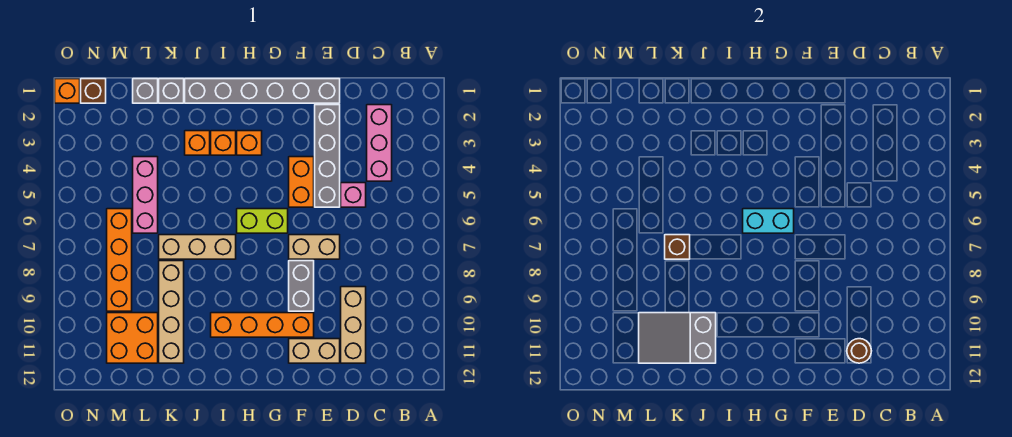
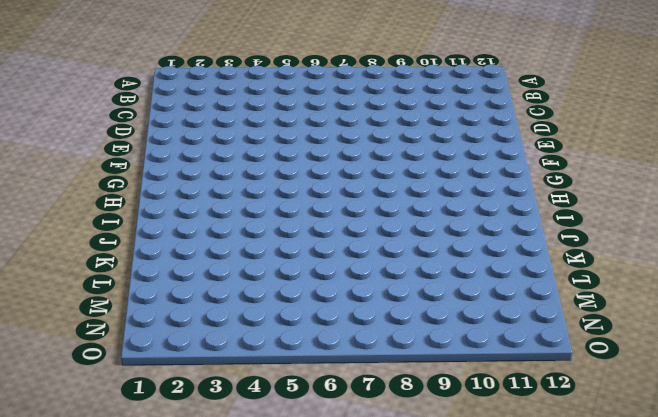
none -> pink 1x3 brick [367,105,392,181]
none -> pink 1x1 brick [341,183,366,207]
none -> tan 1x3 brick [341,287,366,363]

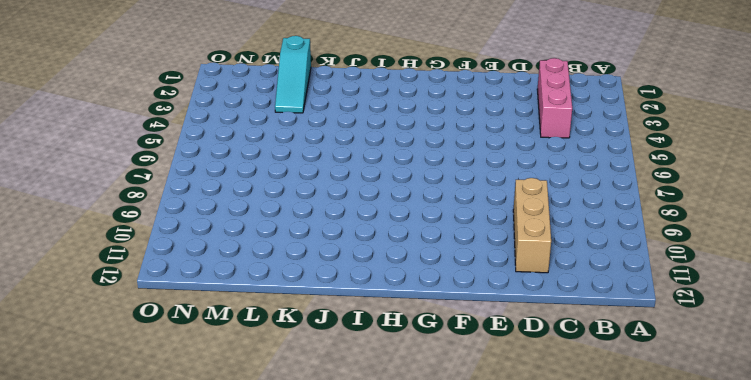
cyan 1x3 slope [275,36,311,113] -> grey 1x1 brick [133,79,158,103]
none -> pink 1x1 brick [341,183,366,207]
none -> grey 1x6 brick [185,79,340,103]
none -> grey 1x4 brick [315,105,340,207]

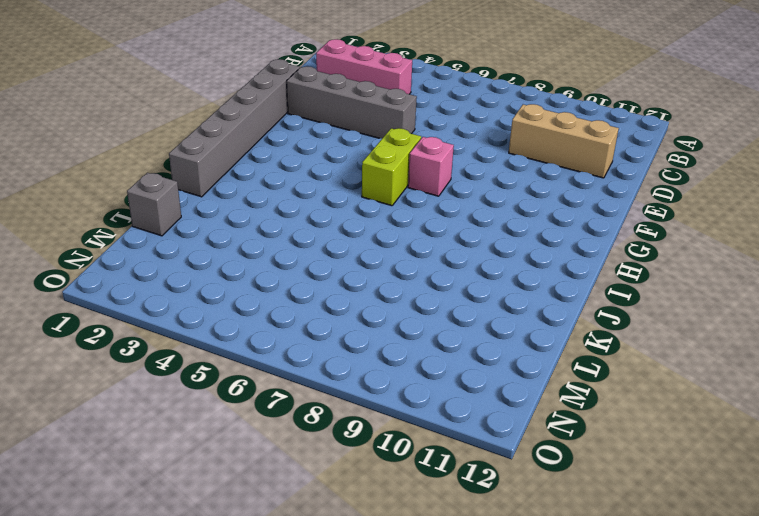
pink 1x1 brick [408,137,454,196] -> pink 1x1 brick moved to [341,183,366,207]
none -> tan 1x2 brick [289,235,340,259]
none -> tan 1x2 brick [289,339,340,363]
none -> orange 1x2 brick [289,157,314,207]

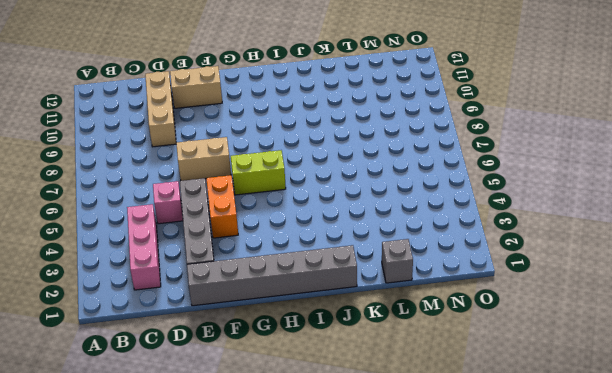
none -> grey 1x2 brick [289,261,314,311]
none -> orange 1x4 brick [211,313,314,337]
none -> orange 1x1 brick [237,131,262,155]

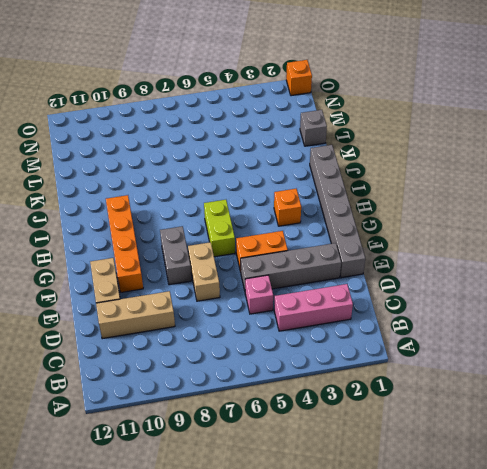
grey 1x2 brick [160,226,192,285] -> grey 1x2 brick turned to [289,261,314,311]
none -> orange 1x1 brick [211,131,236,155]
none -> tan 1x3 brick [159,235,236,259]
none -> orange 1x1 brick [185,131,210,155]

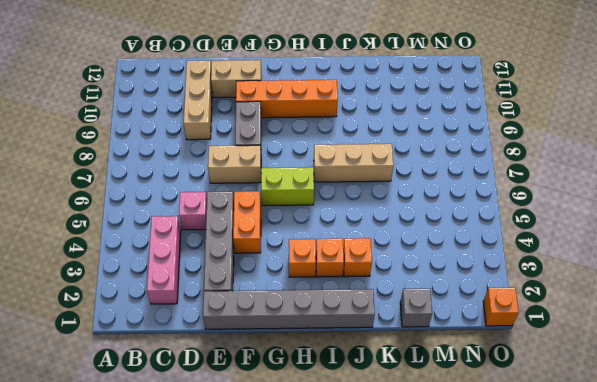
none -> grey 1x1 brick [159,79,184,103]
none -> tan 1x4 brick [159,261,184,363]
none -> pink 1x3 brick [133,157,158,233]

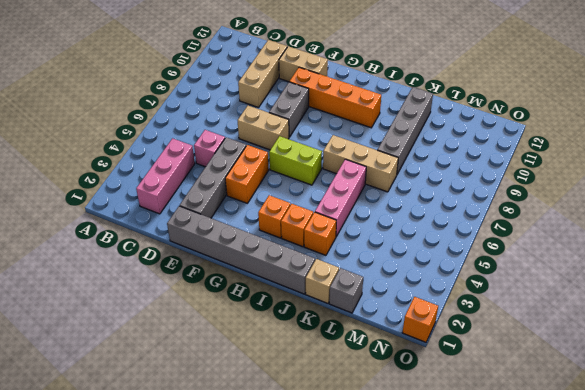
pink 1x3 brick [315,159,366,236] -> pink 1x3 brick moved to [133,157,158,233]
tan 1x1 brick [306,259,339,303] -> grey 1x1 brick [159,79,184,103]
grey 1x4 brick [378,87,433,174] -> tan 1x4 brick [159,261,184,363]
none -> orange 2x2 brick [107,313,158,363]
none -> orange 1x4 brick [107,209,132,311]
none -> brown 1x1 brick [81,79,106,103]

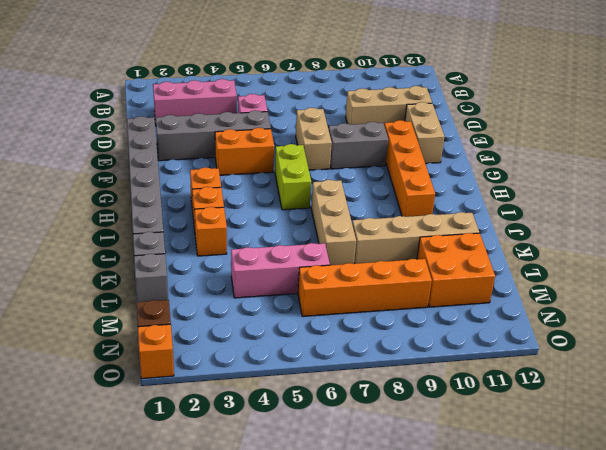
none -> brown 1x1 round brick [847,339,871,363]
none -> cyan 1x2 brick [743,209,794,233]
none -> grey 2x3 slope [639,313,716,363]

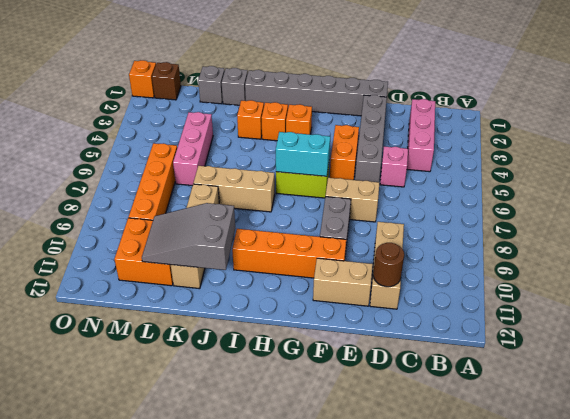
none -> brown 1x1 brick [665,235,690,259]

